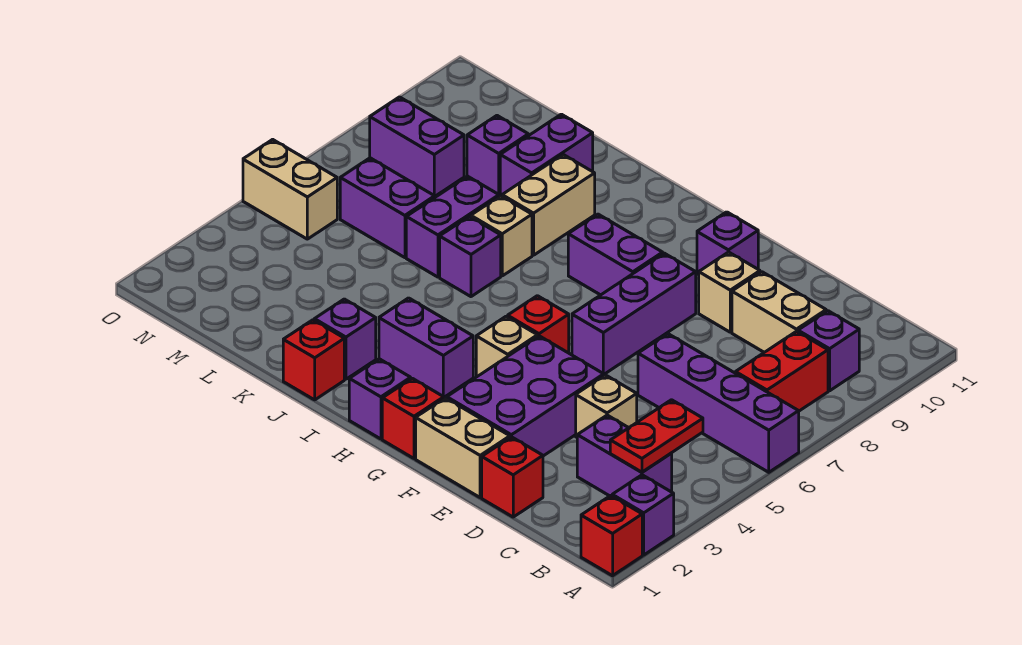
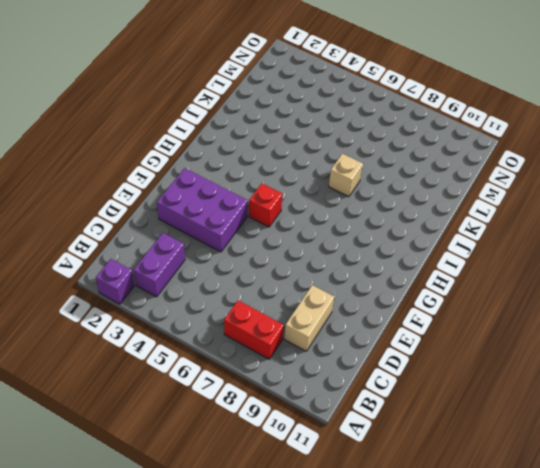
none -> red 1x1 brick [581,496,642,576]
none -> purple 1x4 brick [638,334,799,472]
none -> purple 1x1 brick [798,311,859,391]
none -> red 1x1 brick [482,437,543,517]

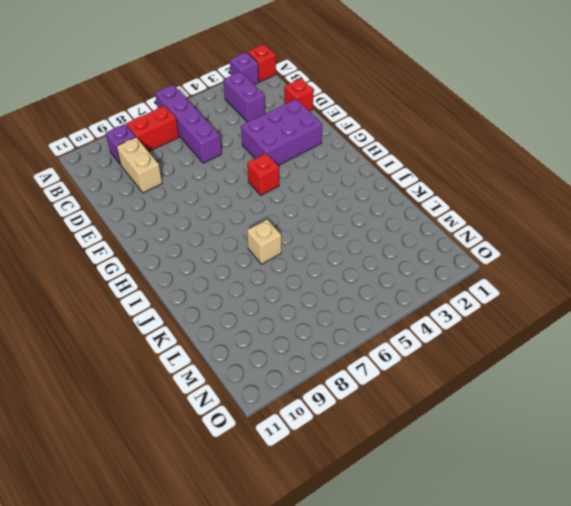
none -> tan 1x1 brick [576,375,637,437]
none -> tan 1x2 brick [416,398,510,498]
none -> tan 1x1 brick [699,252,760,332]
none -> purple 1x3 brick [572,253,696,374]

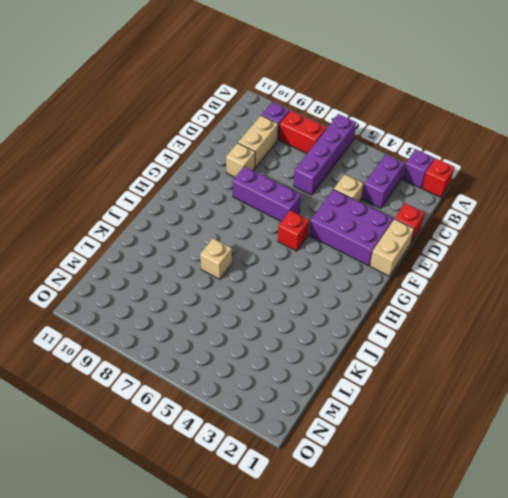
none -> purple 1x1 brick [697,212,758,275]
none -> red 1x1 brick [382,378,444,458]
none -> tan 1x1 brick [476,317,538,377]
none -> purple 1x2 brick [568,214,663,295]

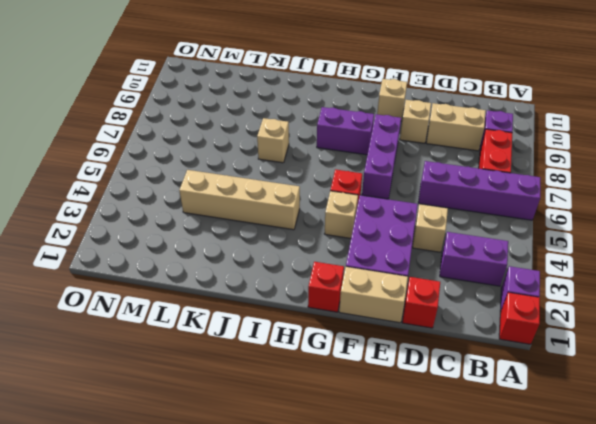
tan 1x1 brick [377,79,407,121] -> purple 1x1 brick [697,212,758,275]
tan 1x4 brick [179,170,300,230] -> none
none -> purple 1x1 brick [349,359,411,439]
none -> purple 1x2 brick [379,298,473,397]
none -> red 1x1 brick [283,320,344,400]
none -> purple 1x1 brick [314,299,376,379]

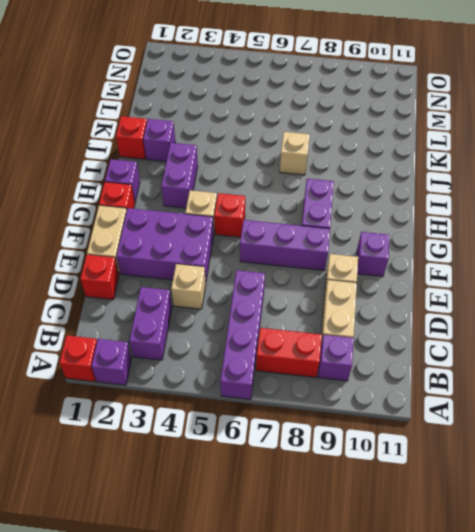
none -> purple 1x1 brick [440,216,501,297]
none -> tan 1x2 brick [502,155,595,255]
none -> purple 1x2 brick [406,176,499,277]
none -> purple 1x2 brick [500,114,593,196]

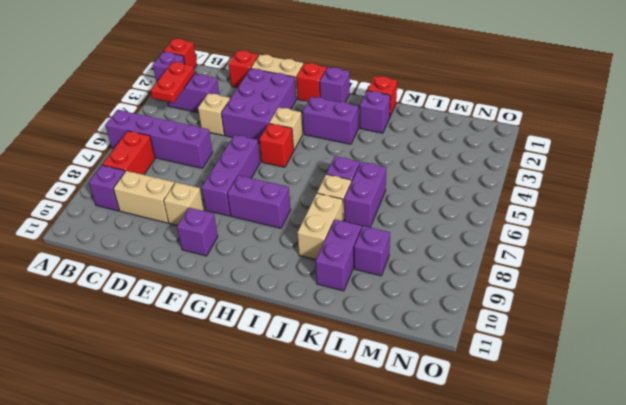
none -> purple 1x2 brick [340,158,435,258]
none -> purple 1x2 brick [370,97,464,196]
none -> tan 1x2 brick [243,139,337,239]

